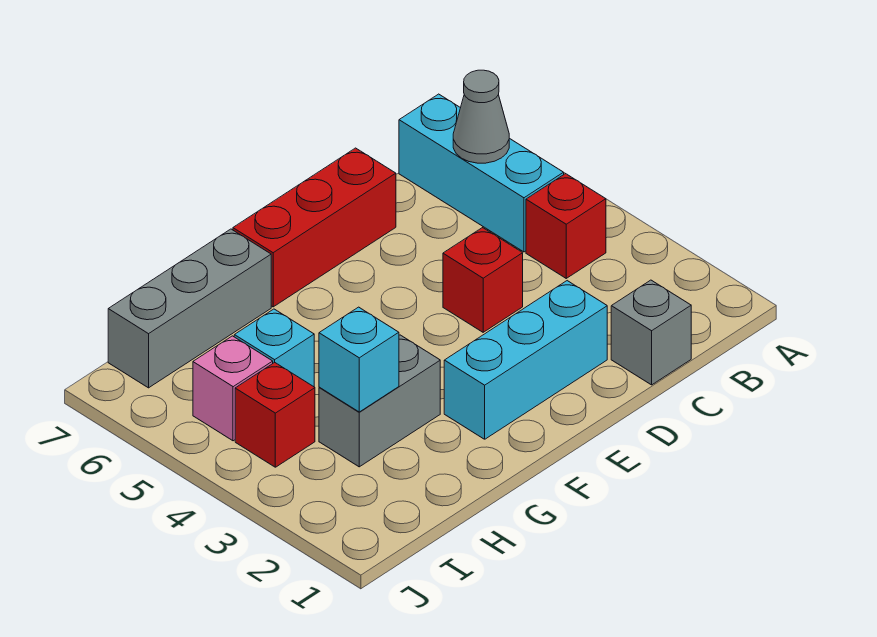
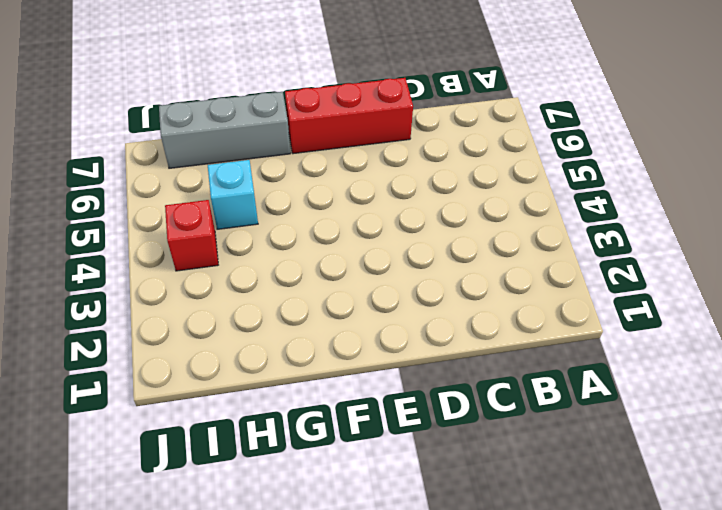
none -> red 1x1 brick [526,174,606,278]
none -> cyan 1x3 brick [399,94,564,252]
none -> grey 1x1 brick [611,280,691,385]

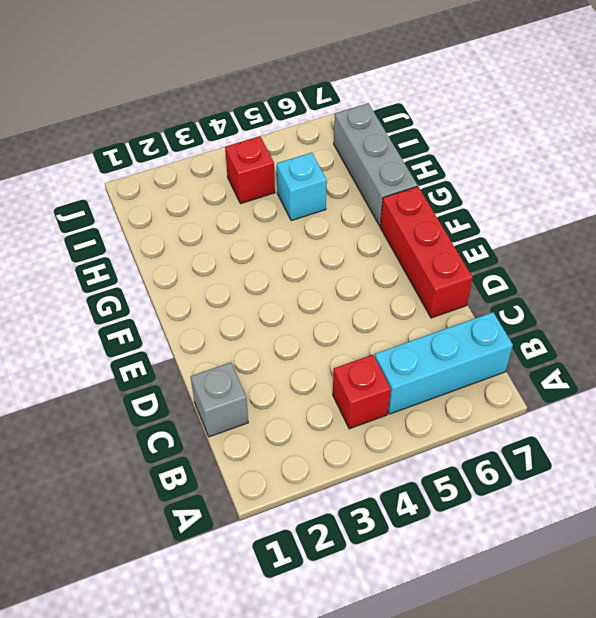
none -> cyan 1x3 brick [444,281,607,439]
none -> red 1x1 brick [443,228,523,332]
none -> grey 1x2 brick [319,335,440,467]

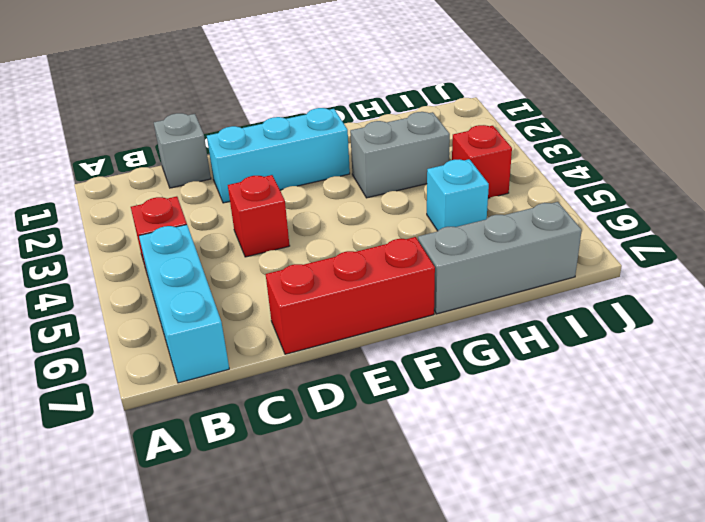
none -> pink 1x1 brick [193,336,273,441]
none -> grey 1x1 cone [453,70,509,163]
none -> cyan 1x1 brick [319,307,399,412]

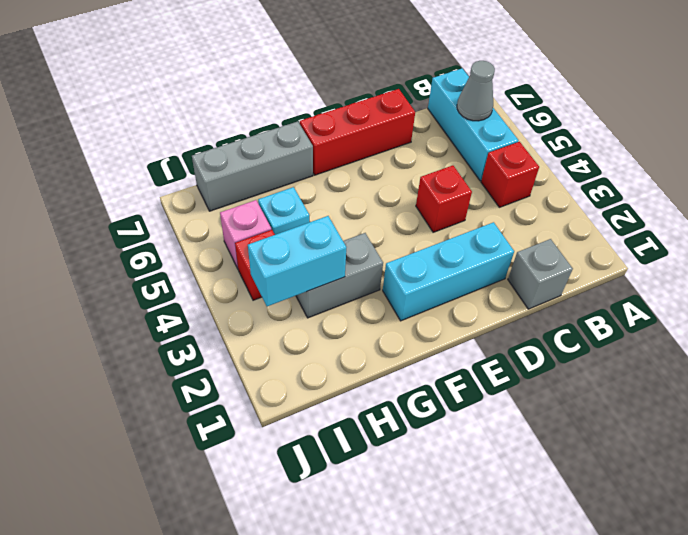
cyan 1x2 brick [248,216,346,306] -> cyan 1x1 brick [319,307,399,412]

